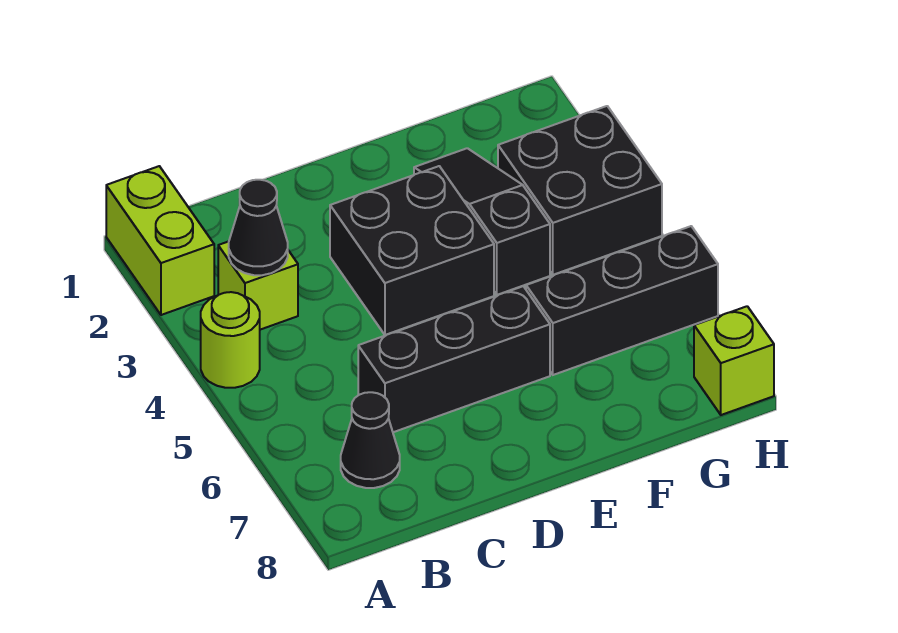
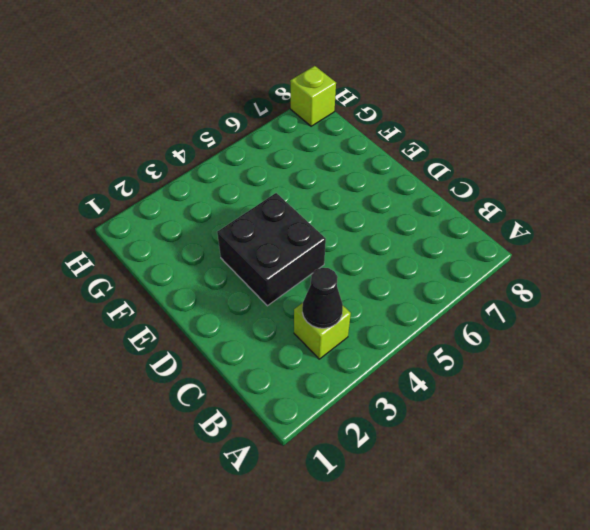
none -> lime 1x2 brick [106,166,214,315]
none -> lime 1x1 round brick [201,292,260,388]

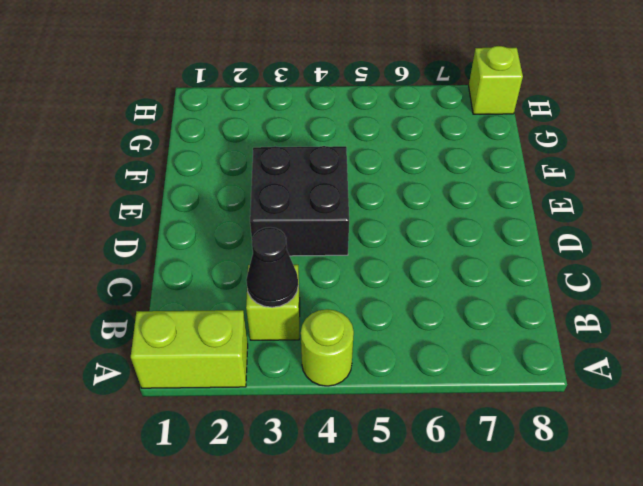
none -> black 1x1 cone [341,392,400,488]
none -> black 1x3 brick [358,286,550,432]

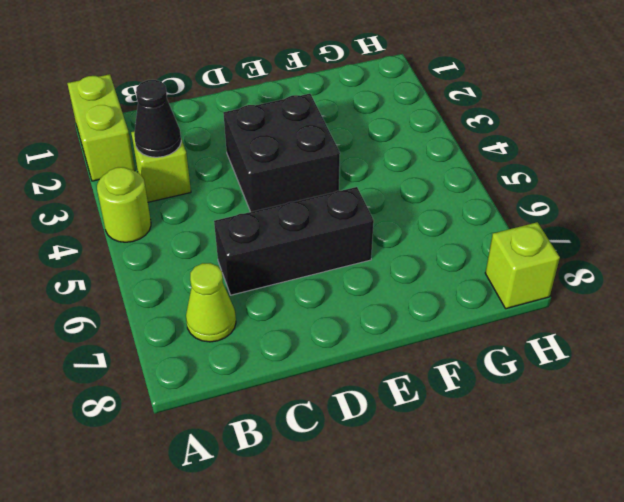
lime 1x1 cone [186,263,236,342] -> black 1x1 cone [341,392,400,488]
none -> black 1x3 slope [414,148,550,295]
none -> black 1x3 brick [526,226,718,375]

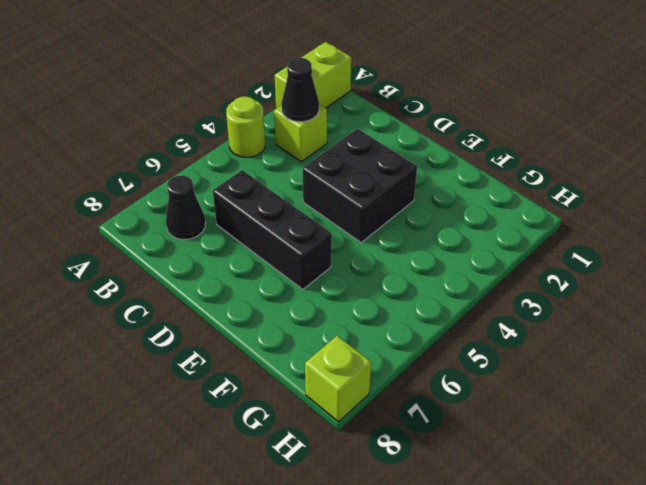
none -> black 1x3 slope [414,148,550,295]
none -> black 1x3 brick [526,226,718,375]

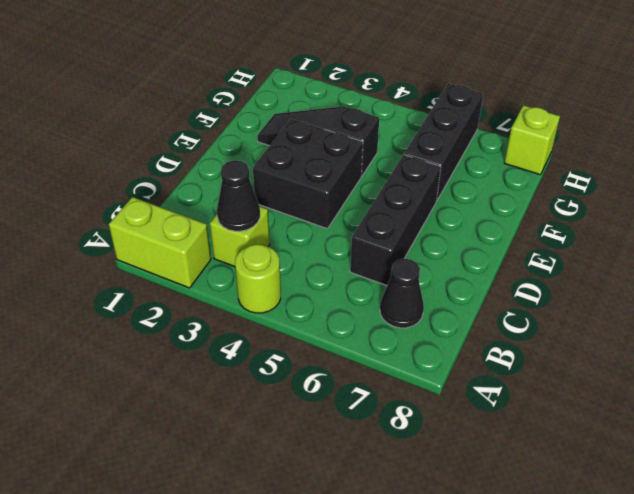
none -> black 2x2 brick [498,106,662,275]

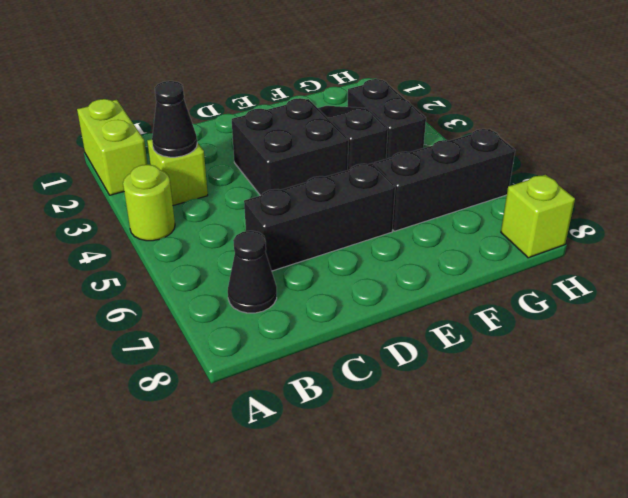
black 1x2 brick [348,79,426,159] -> black 2x2 brick [498,106,662,275]

